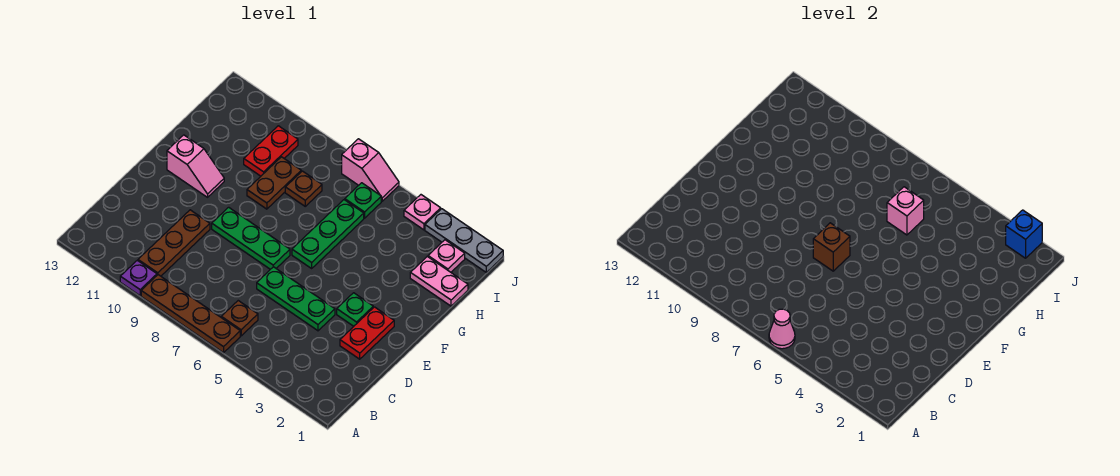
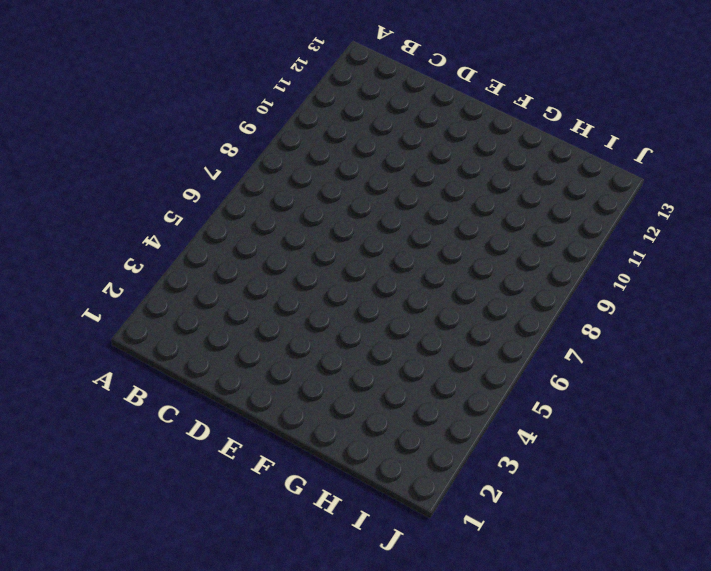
none -> brown 1x4 plate [141,275,240,353]
none -> purple 1x1 plate [120,260,157,296]
none -> brown 1x1 plate [221,301,258,336]

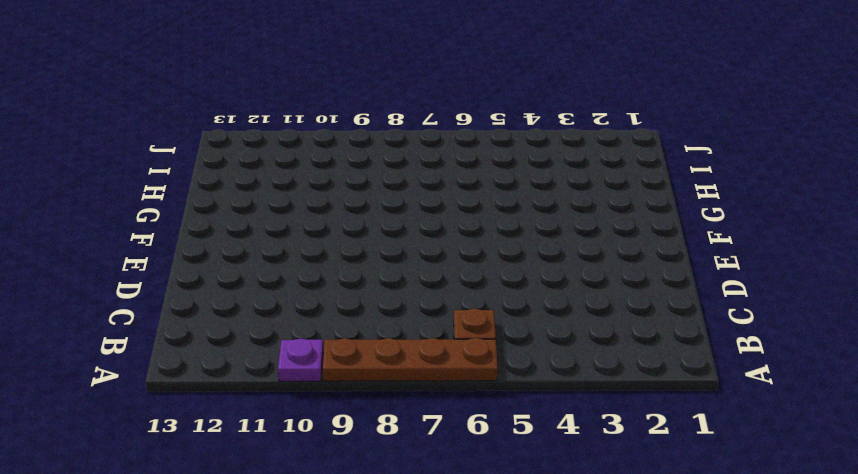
none -> brown 1x3 plate [138,210,210,276]
none -> red 1x2 plate [340,307,394,359]
none -> green 1x3 plate [257,267,335,331]

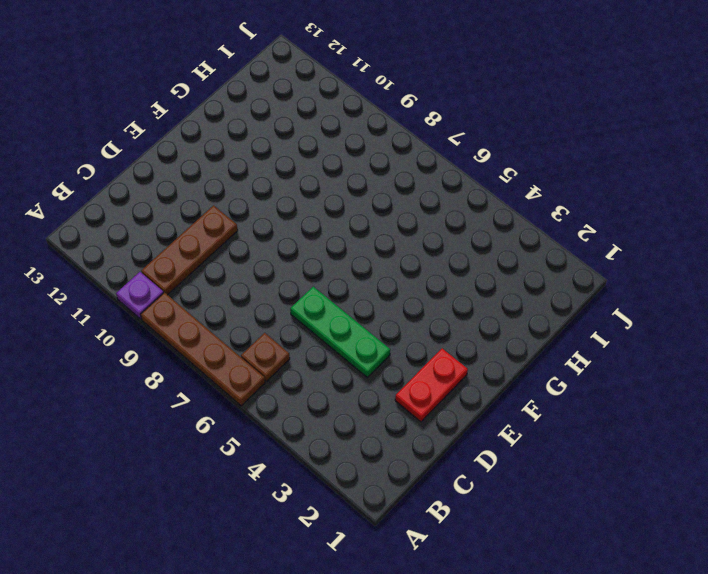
none -> green 1x1 plate [337,293,373,326]
none -> green 1x3 plate [212,207,290,269]
none -> green 1x3 plate [292,200,364,268]

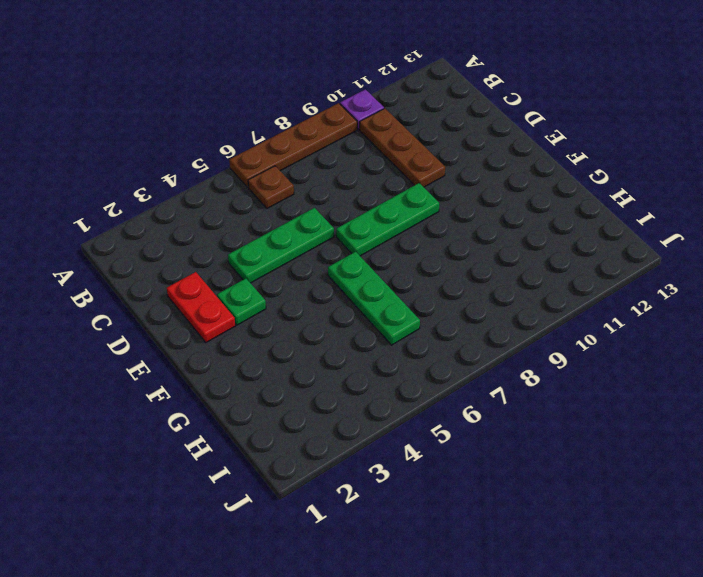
none -> pink 1x2 slope [167,135,224,197]
none -> brown 1x2 plate [247,157,301,209]
none -> pink 1x2 plate [410,257,468,306]

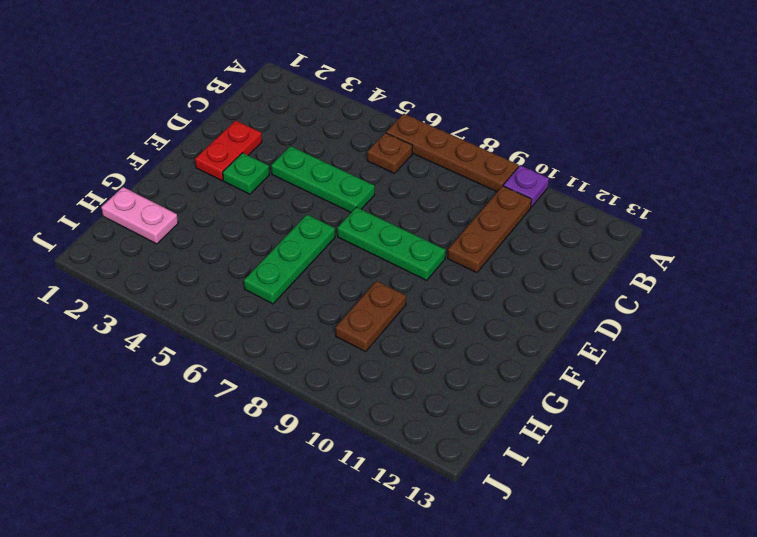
none -> pink 1x2 slope [167,135,224,197]
none -> brown 1x1 plate [285,171,322,206]
none -> red 1x2 plate [244,126,298,176]

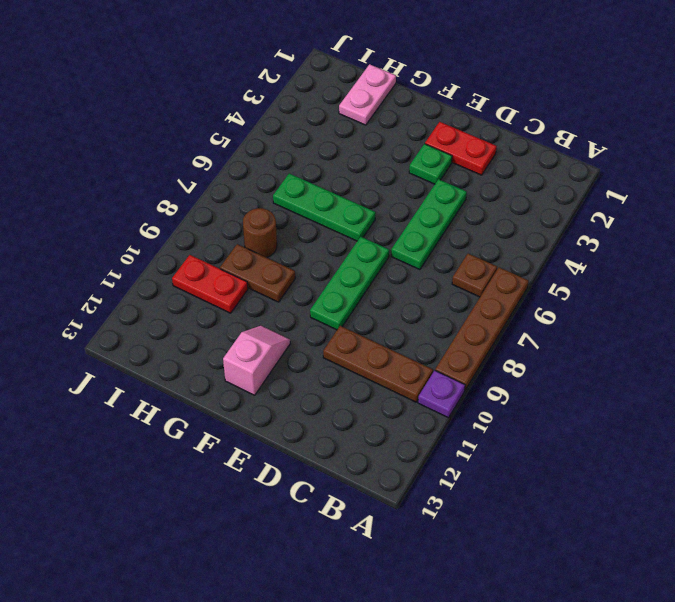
brown 1x1 round brick [243,208,277,258] -> brown 1x1 plate [285,171,322,206]
none -> pink 1x1 plate [428,240,465,272]
none -> green 1x1 plate [345,183,381,218]
none -> grey 1x3 plate [425,209,503,272]

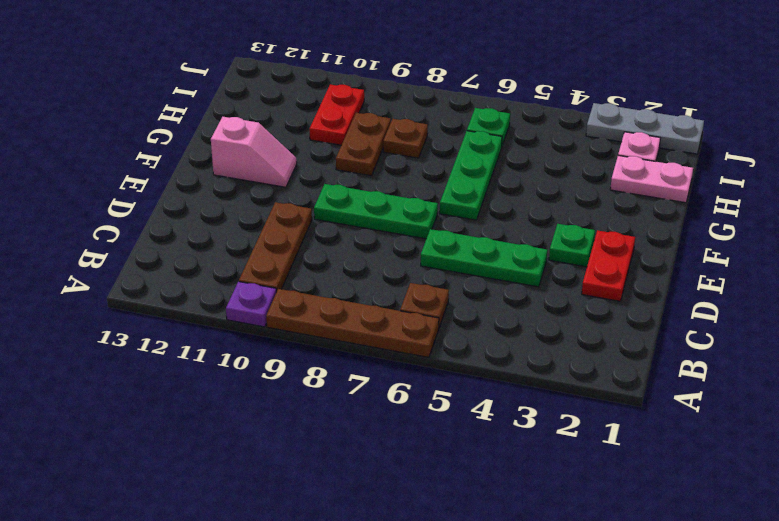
none -> pink 1x1 plate [404,195,441,230]
none -> pink 1x2 slope [342,139,399,201]
none -> pink 1x1 cone [769,309,795,349]

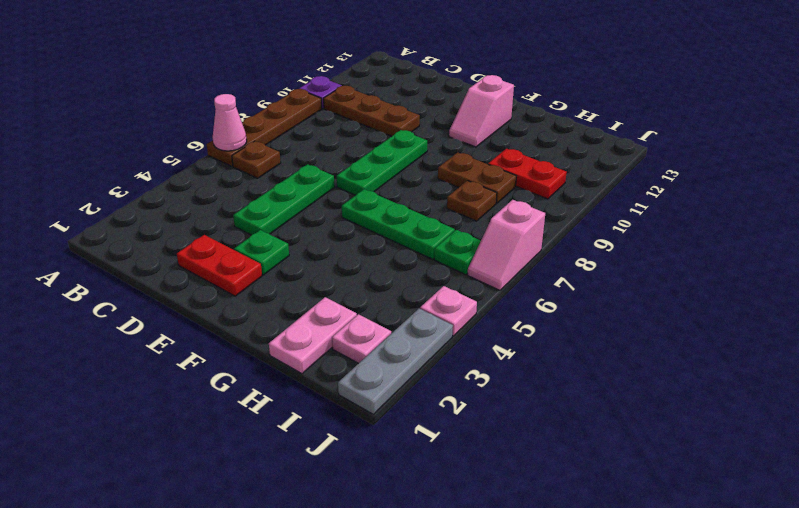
none -> brown 1x1 brick [813,223,850,271]
none -> pink 1x1 brick [887,187,924,235]
none -> blue 1x1 brick [1006,210,1042,258]

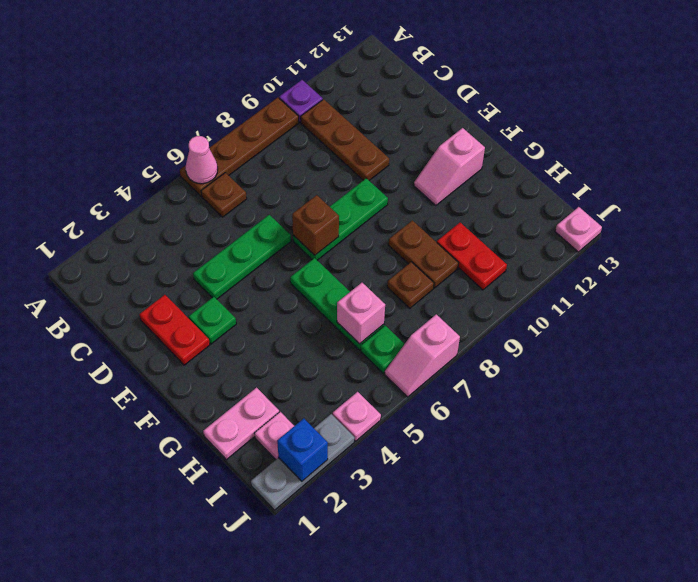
pink 1x1 plate [555,207,602,252] -> none

